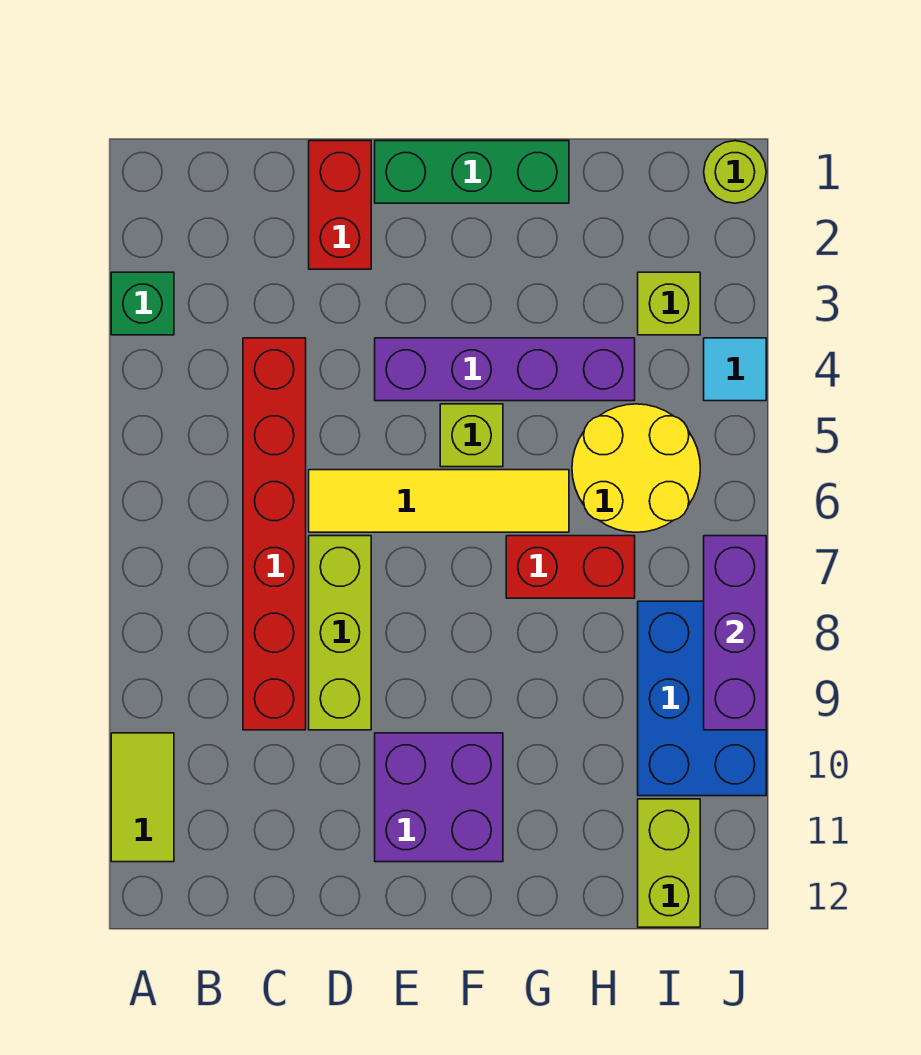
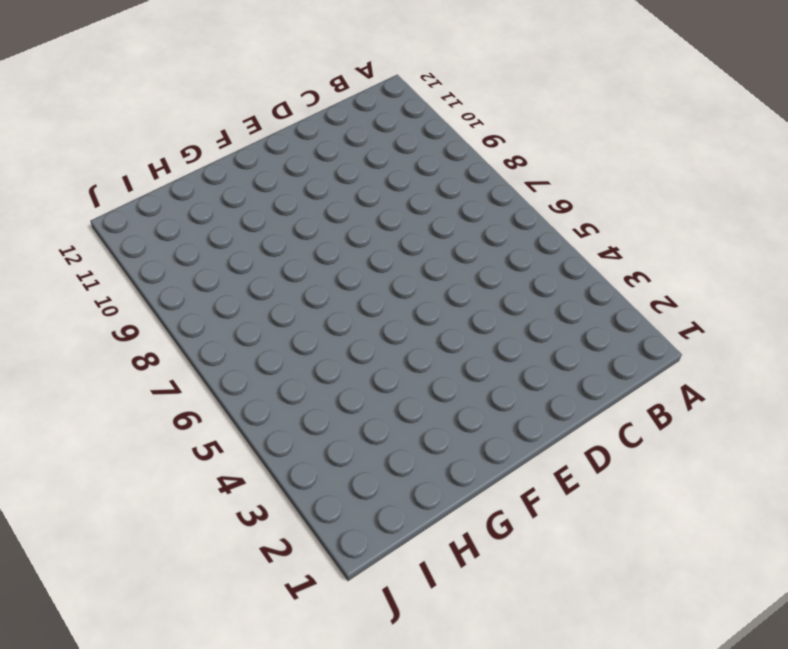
none -> green 1x1 brick [111,272,174,335]
none -> lime 1x2 tile [111,733,174,862]
none -> red 1x6 brick [243,338,306,730]

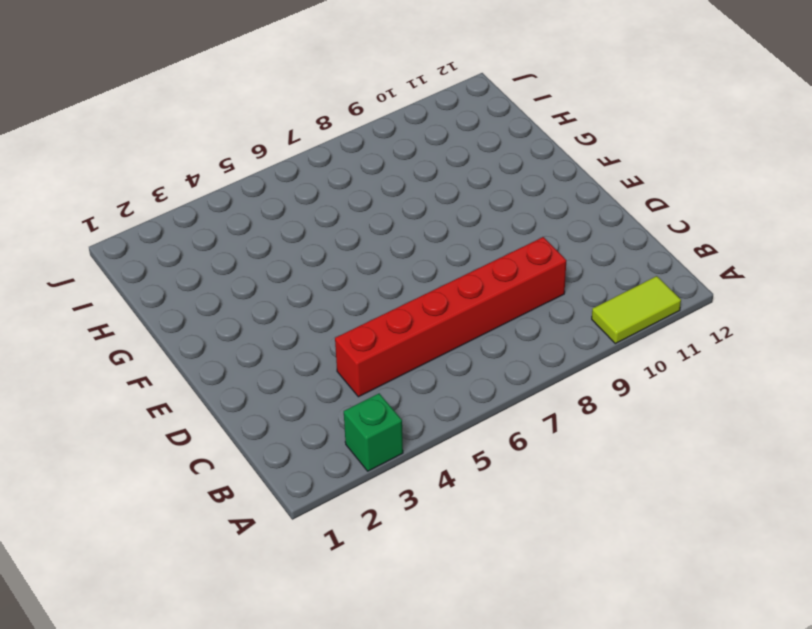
none -> red 1x2 brick [309,141,371,269]
none -> yellow 1x4 tile [309,470,569,532]
none -> lime 1x3 brick [309,536,371,730]

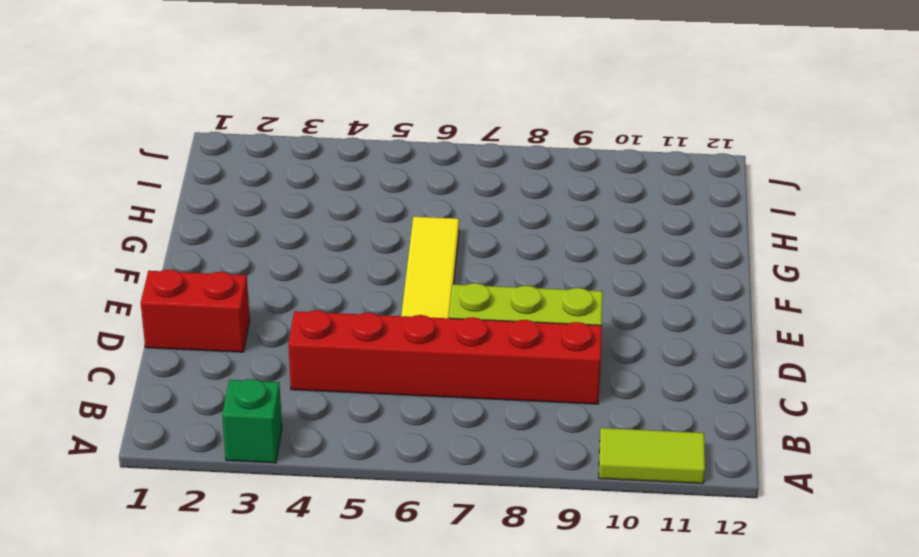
none -> green 1x3 brick [375,141,569,203]
none -> purple 1x4 brick [375,338,635,401]
none -> purple 2x2 brick [375,733,503,862]

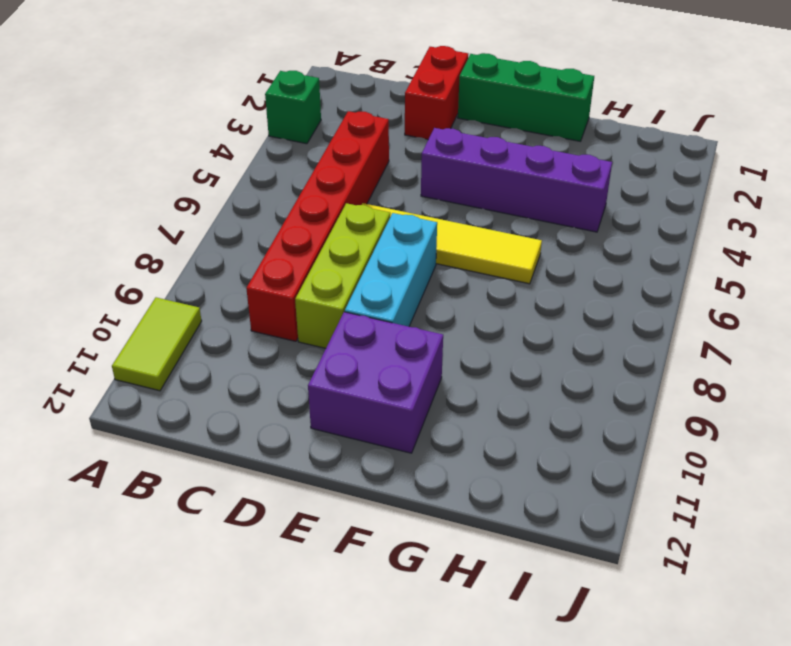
cyan 1x3 brick [345,213,437,327] -> none
none -> lime 1x1 brick [440,404,503,467]
none -> red 1x2 brick [506,536,635,598]
none -> yellow 2x2 round brick [572,404,700,532]

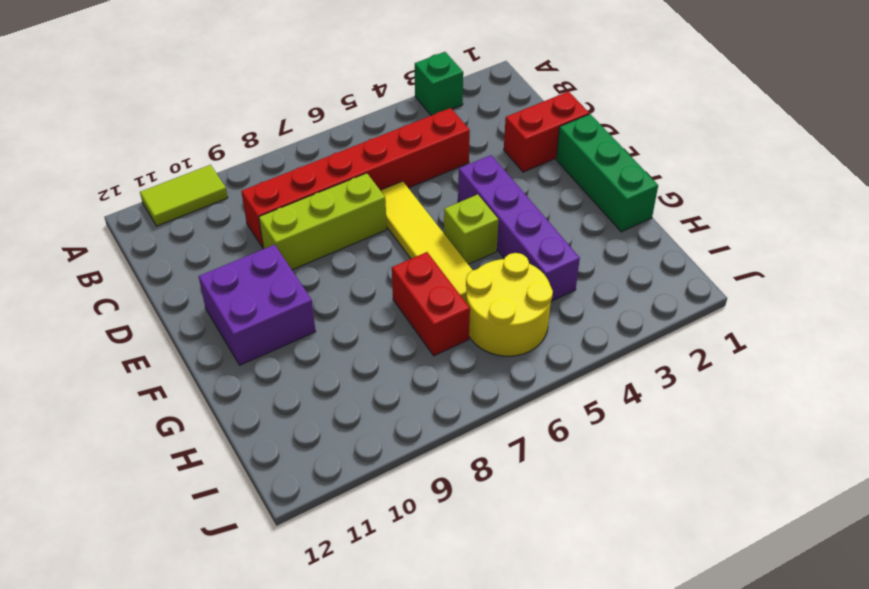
none -> lime 1x1 brick [638,272,700,335]
none -> blue 2x3 brick [638,601,766,796]
none -> lime 1x2 brick [638,799,700,927]

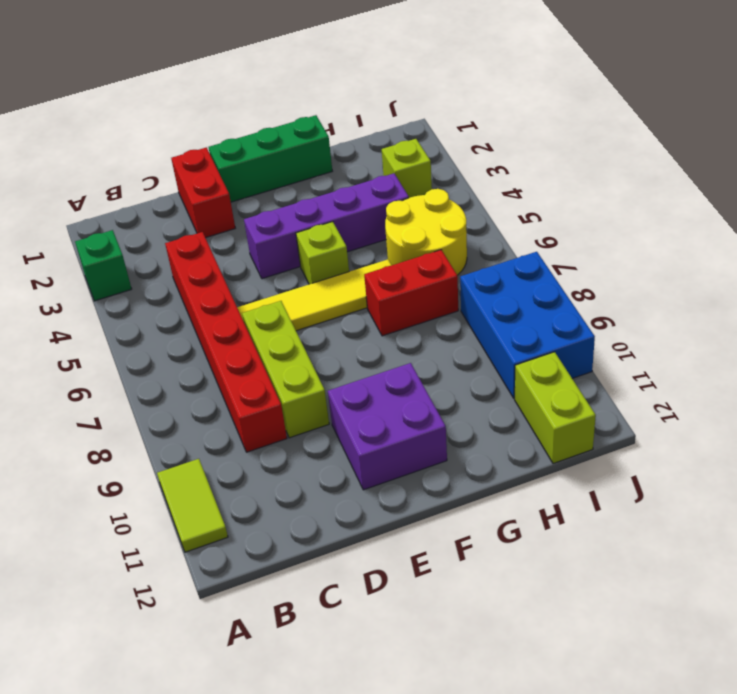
none -> lime 1x1 round brick [704,141,766,203]
none -> cyan 1x1 tile [704,338,766,401]
none -> purple 1x3 brick [704,536,766,730]

